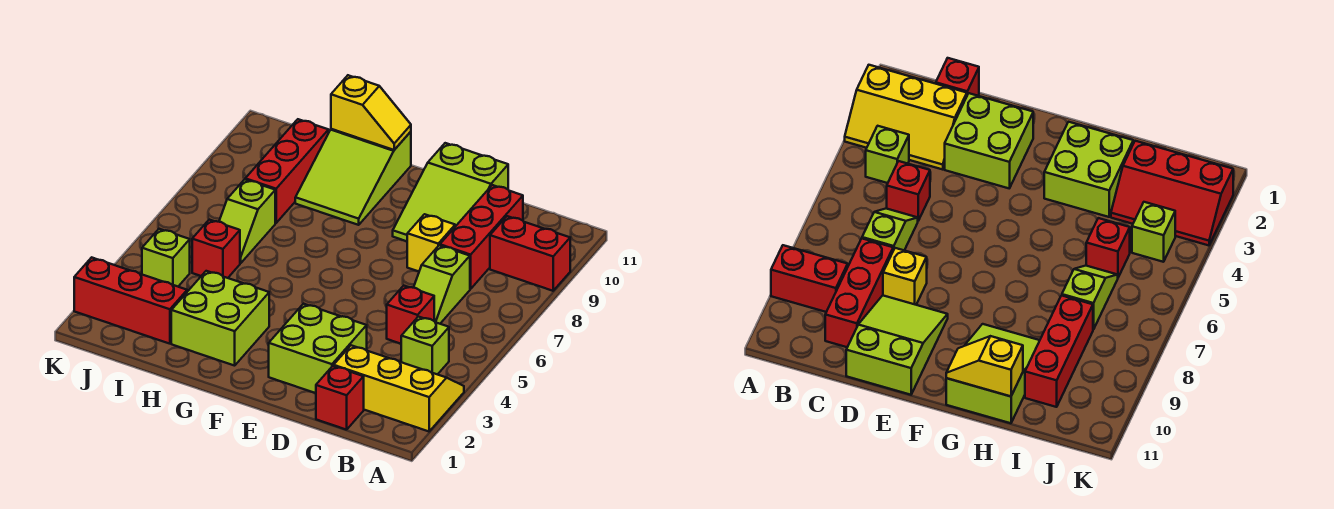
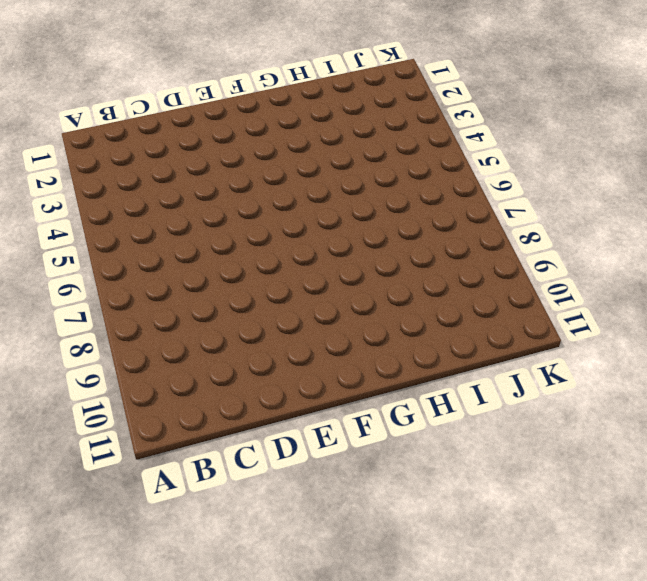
none -> yellow 2x3 slope [334,345,464,431]
none -> red 1x2 brick [490,216,570,291]
none -> lime 1x1 brick [401,317,449,375]

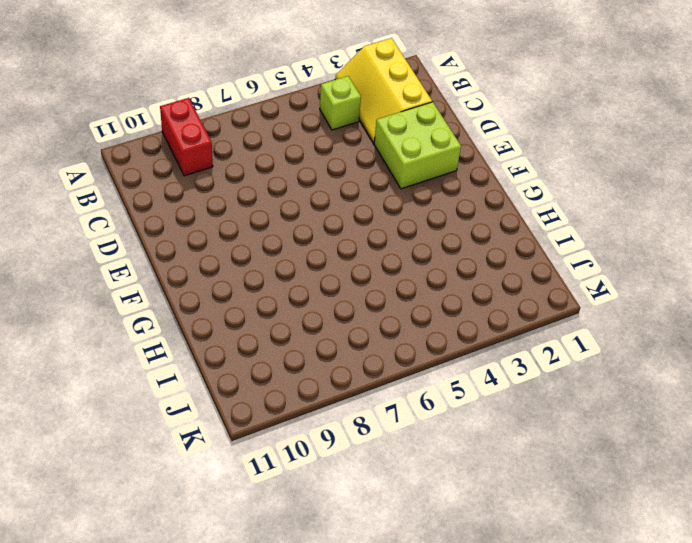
none -> red 1x1 brick [316,366,364,430]
none -> red 1x1 brick [387,286,434,344]
none -> lime 1x2 slope [414,245,470,324]

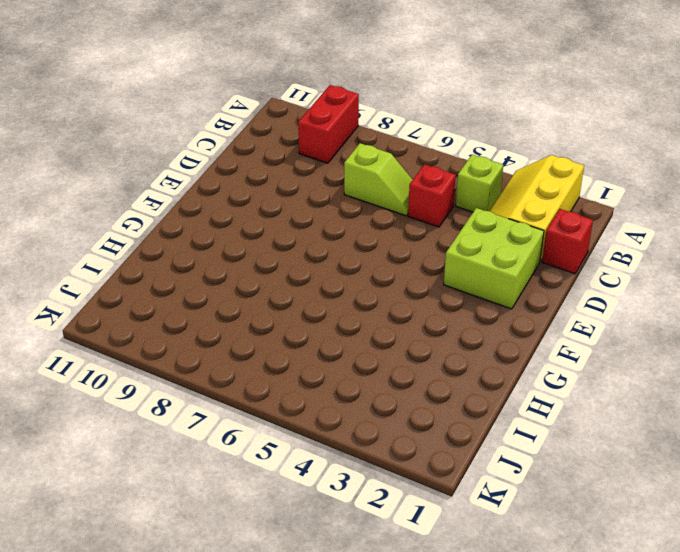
none -> red 1x3 brick [440,185,523,289]
none -> yellow 1x1 brick [407,214,455,272]
none -> lime 2x3 slope [393,143,508,241]

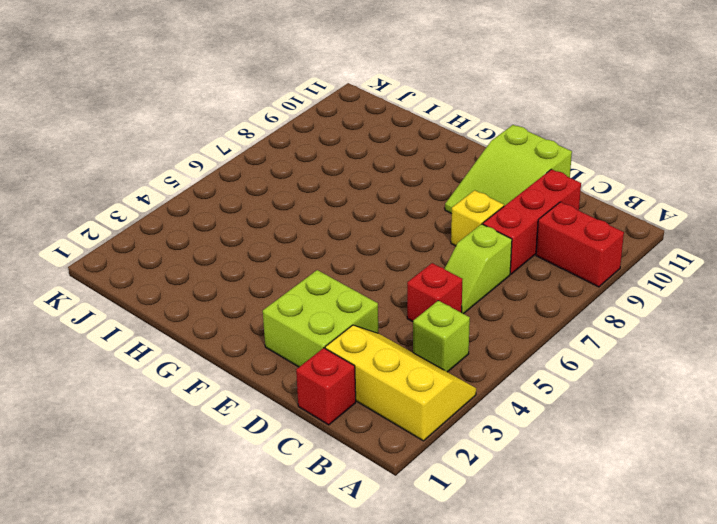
none -> lime 2x2 brick [171,271,269,366]
none -> lime 2x3 slope [295,129,411,225]
none -> red 2x3 slope [74,257,189,344]

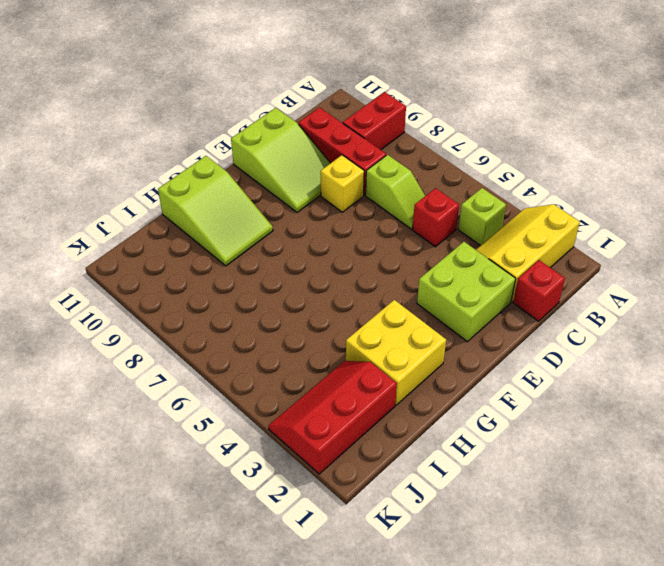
yellow 2x2 brick [346,300,446,405] -> lime 2x2 brick [171,271,269,366]
none -> red 1x1 brick [192,220,240,278]
none -> lime 1x2 slope [219,179,275,263]
none -> red 1x3 brick [245,119,329,223]

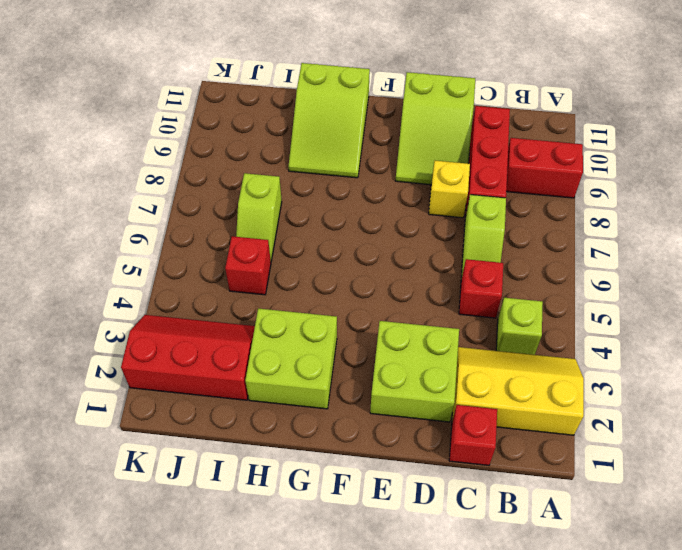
none -> red 1x3 brick [245,119,329,223]
none -> lime 1x1 brick [142,229,190,286]
none -> yellow 1x2 slope [331,75,411,150]

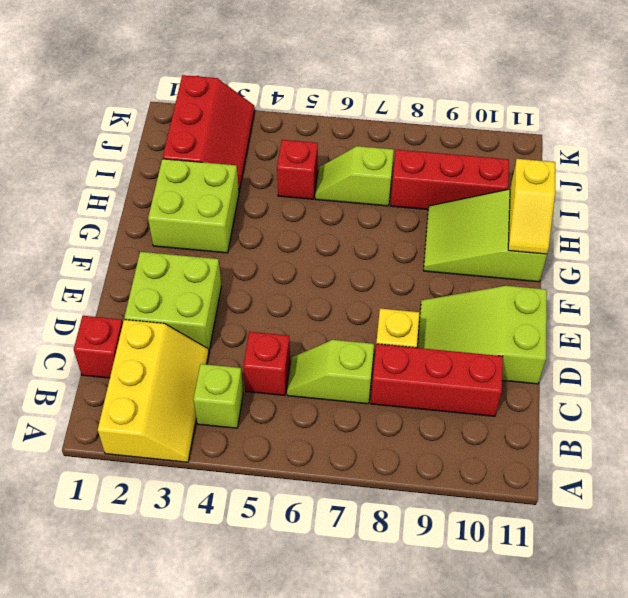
none -> red 1x2 brick [490,216,570,291]
none -> lime 1x1 brick [142,229,190,286]

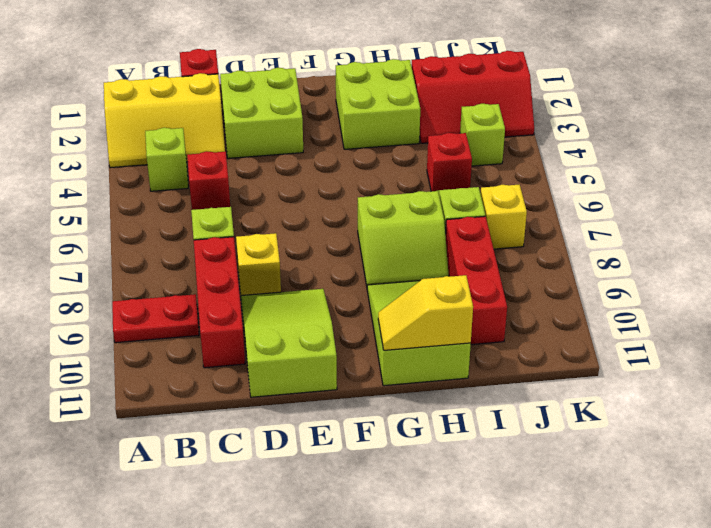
red 1x2 plate [112,294,199,343] -> red 1x2 brick [490,216,570,291]
lime 2x2 slope [358,191,449,286] -> none
yellow 1x1 brick [481,185,527,249] -> none

